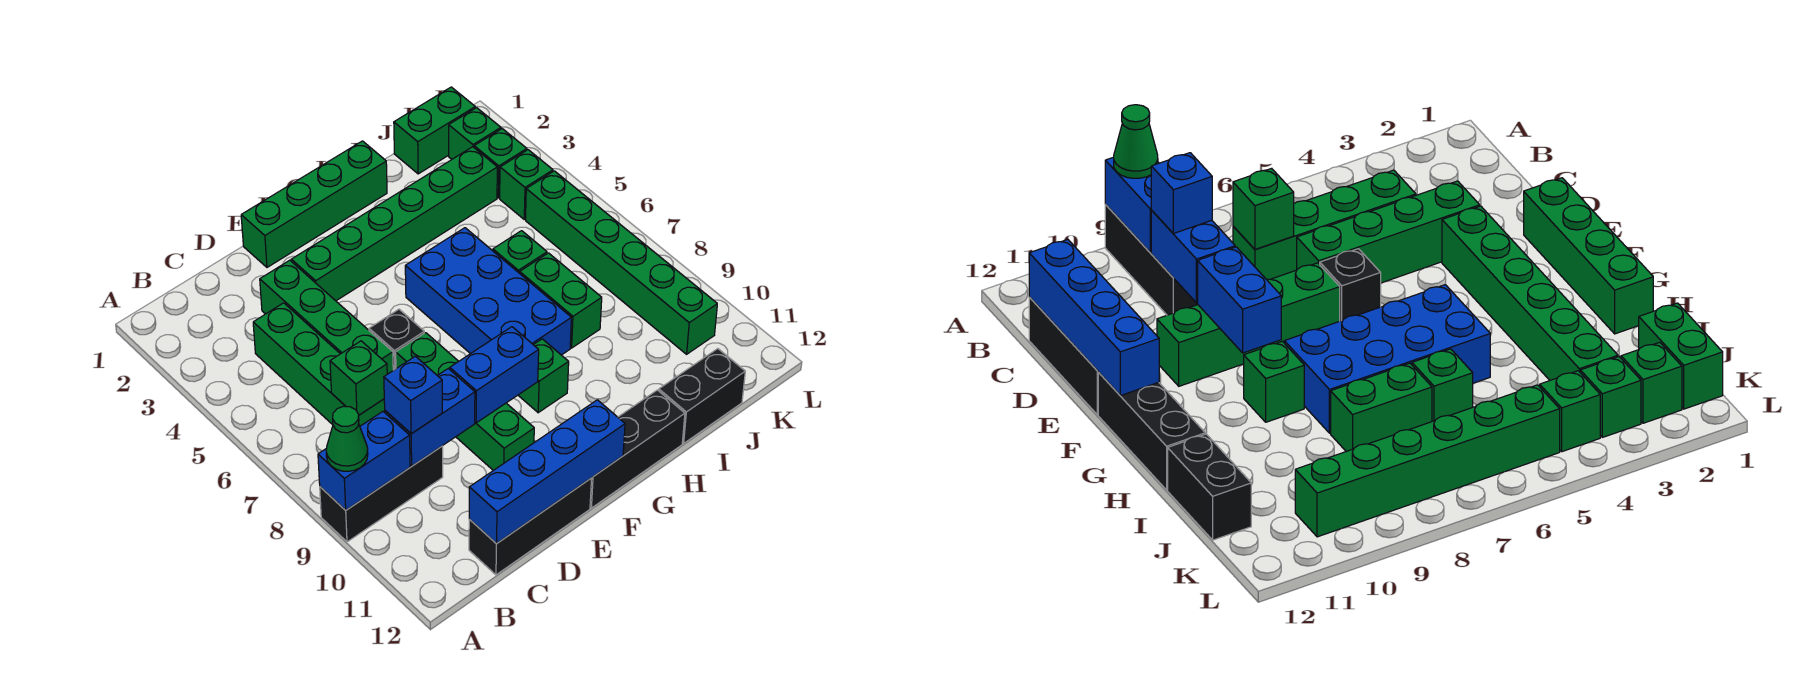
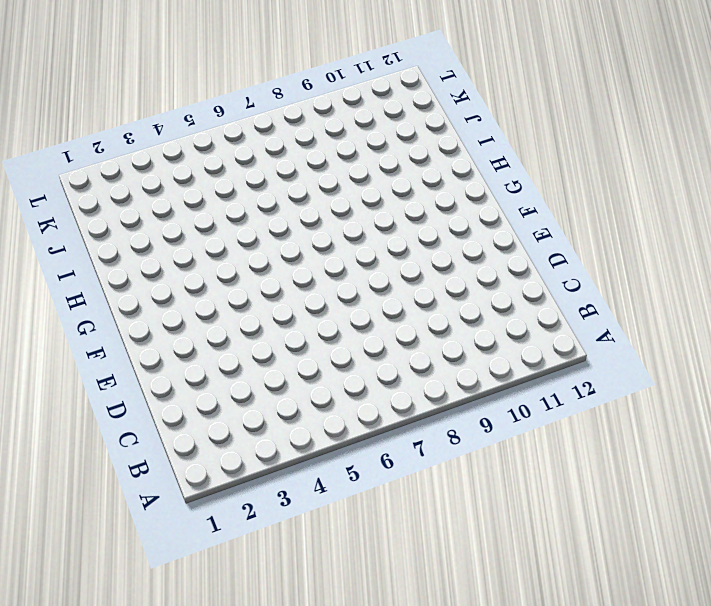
none -> black 1x3 brick [320,446,443,542]
none -> green 1x4 brick [253,303,385,426]
none -> black 1x3 brick [469,478,592,575]

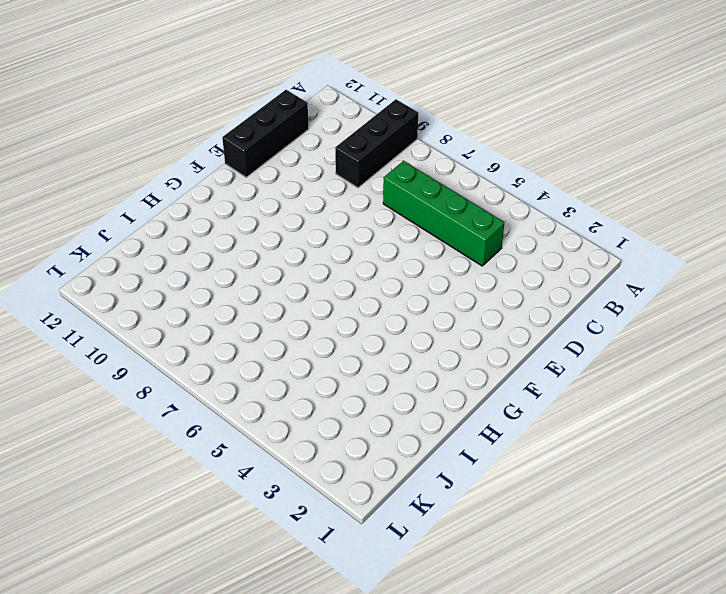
none -> green 1x4 brick [260,260,393,374]
none -> green 1x4 brick [241,141,387,267]
none -> green 1x6 brick [291,147,497,301]

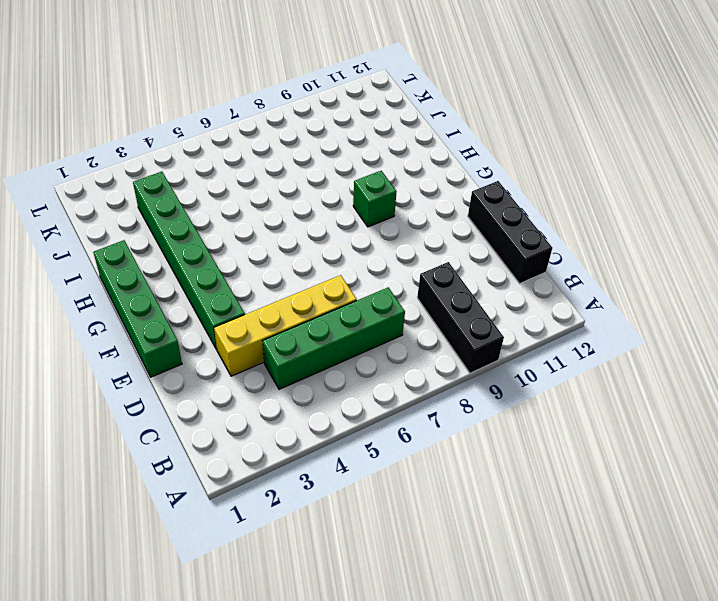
yellow 1x4 brick [214,275,357,376] -> green 1x4 brick [260,260,393,374]
none -> black 1x1 brick [369,309,424,370]
none -> green 1x4 brick [396,333,534,470]
none -> black 1x3 brick [590,390,685,508]

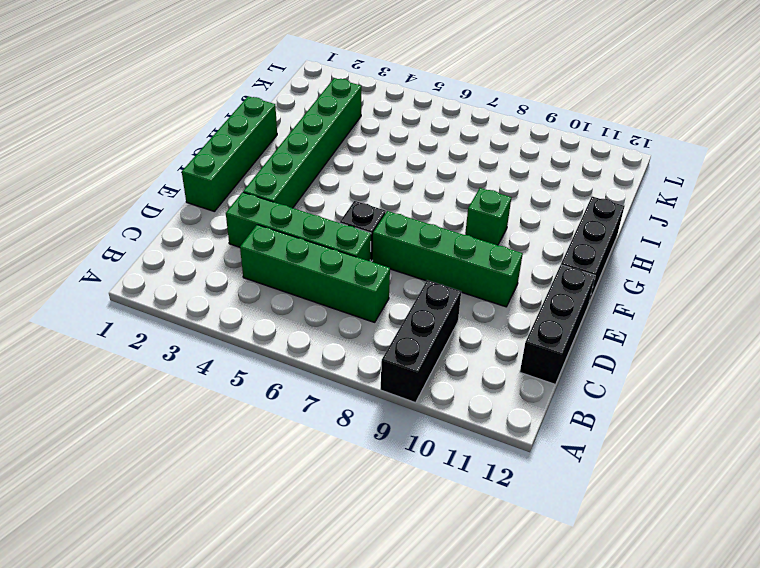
none -> blue 2x4 brick [405,228,571,355]
none -> green 1x1 brick [493,231,547,273]
none -> green 1x2 brick [520,253,602,348]

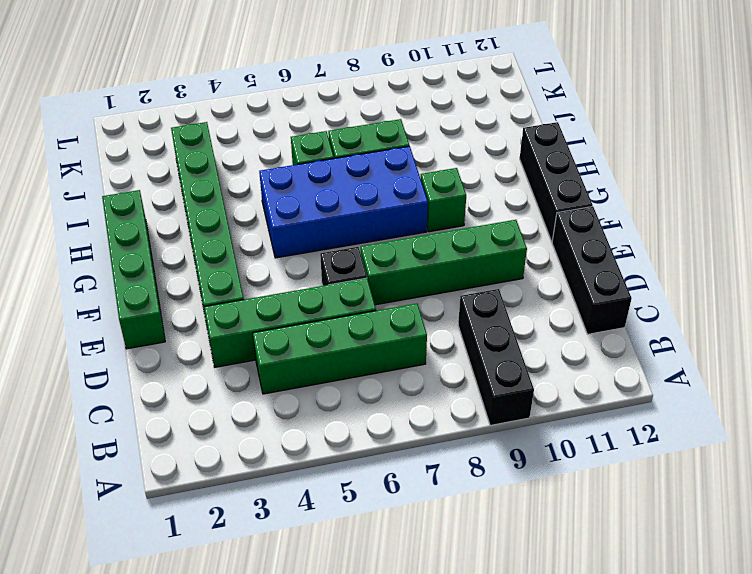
none -> black 1x2 brick [659,349,745,443]
none -> green 1x2 brick [394,87,475,174]
none -> green 1x1 brick [449,108,501,159]

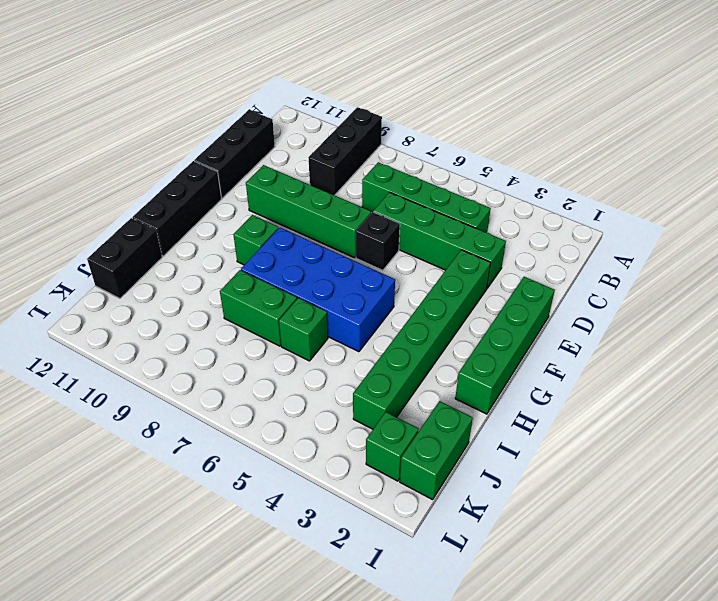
none -> green 1x1 brick [474,129,527,198]
none -> green 1x1 brick [500,150,553,219]
none -> green 1x6 brick [526,171,717,354]

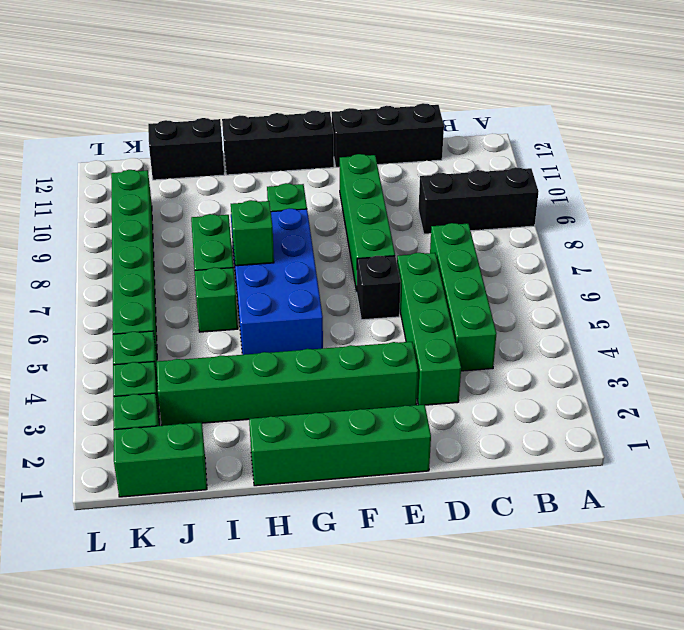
green 1x1 brick [231,200,274,266] -> green 1x1 brick moved to [330,341,387,415]
none -> blue 1x2 brick [318,412,410,510]
none -> blue 1x2 brick [385,369,475,466]
none -> blue 1x4 brick [469,400,625,544]

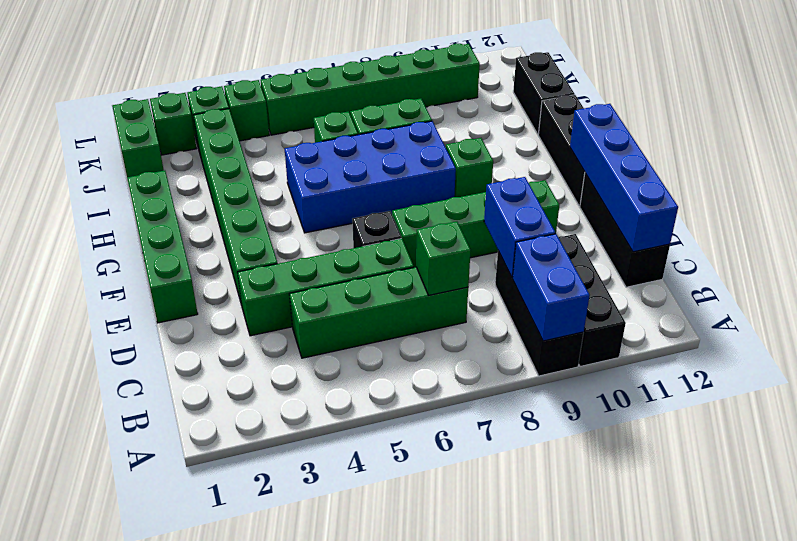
black 1x3 brick [558,234,626,367] -> none
none -> blue 1x2 brick [450,327,539,423]
none -> green 1x1 cone [326,406,368,471]
none -> blue 1x1 brick [384,356,442,434]

